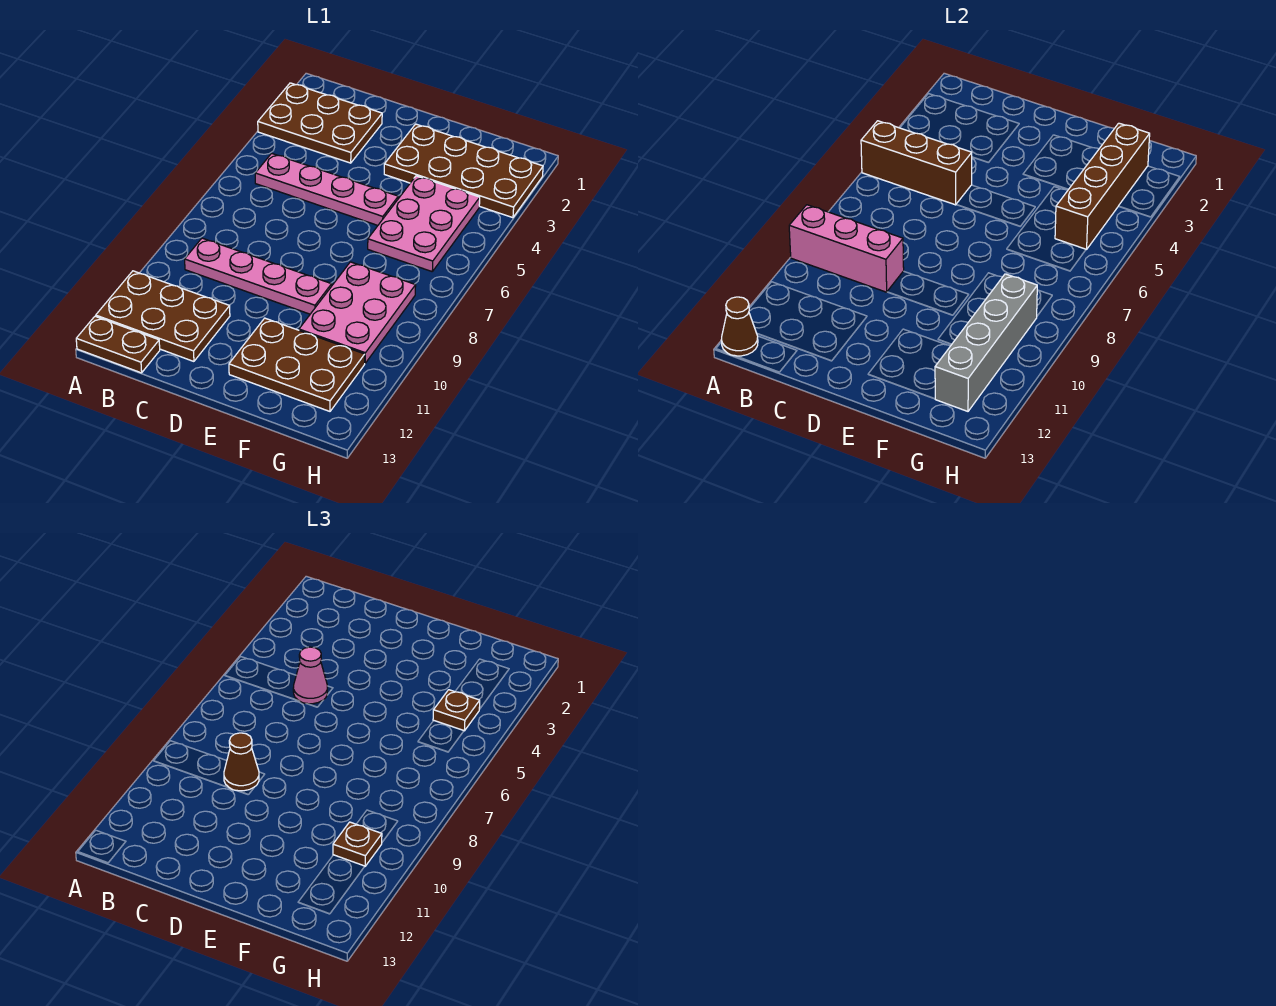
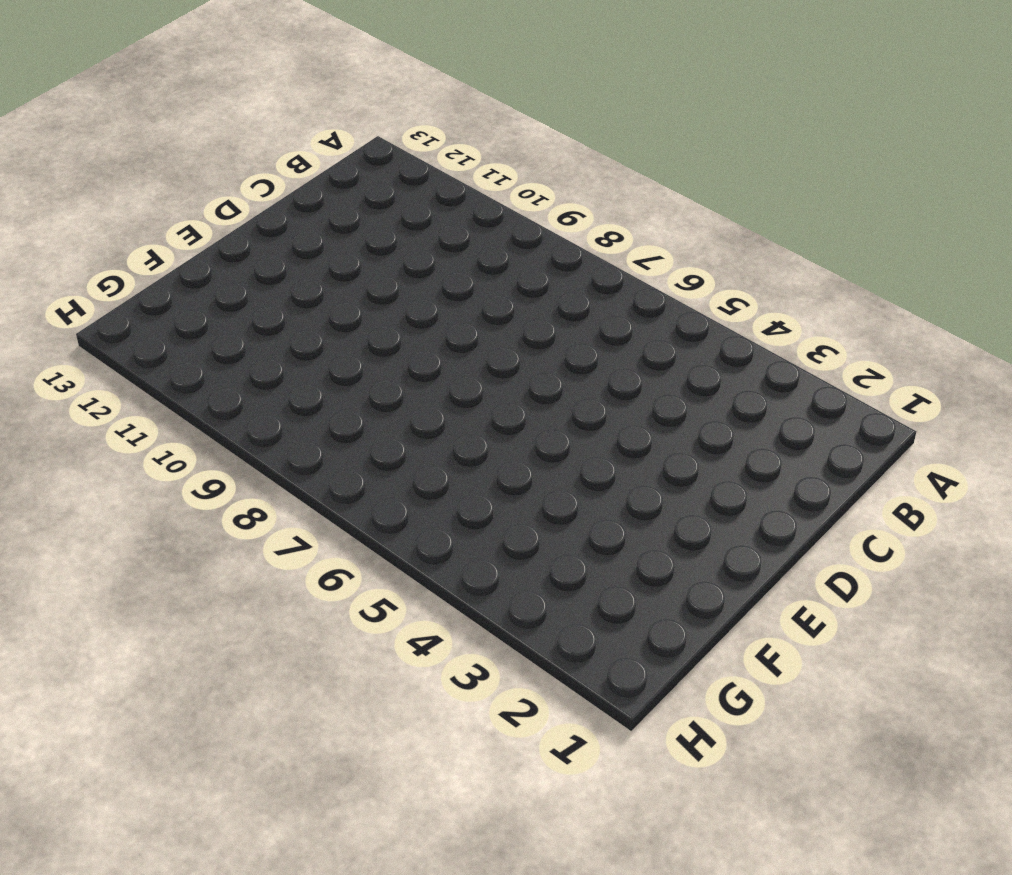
none -> brown 2x3 plate [258,83,382,163]
none -> brown 2x3 plate [96,271,230,361]
none -> brown 1x2 plate [76,316,160,373]

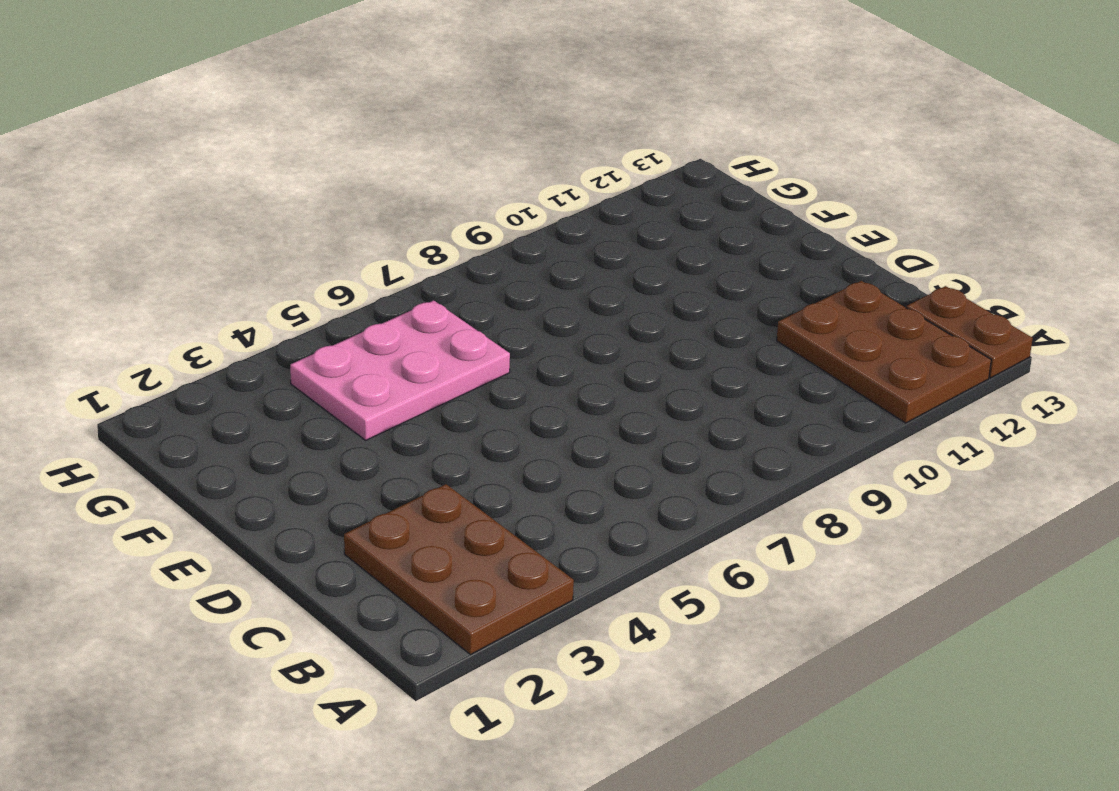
none -> pink 1x4 plate [255,153,398,225]
none -> pink 1x4 plate [185,238,332,314]
none -> brown 2x4 plate [384,124,543,218]

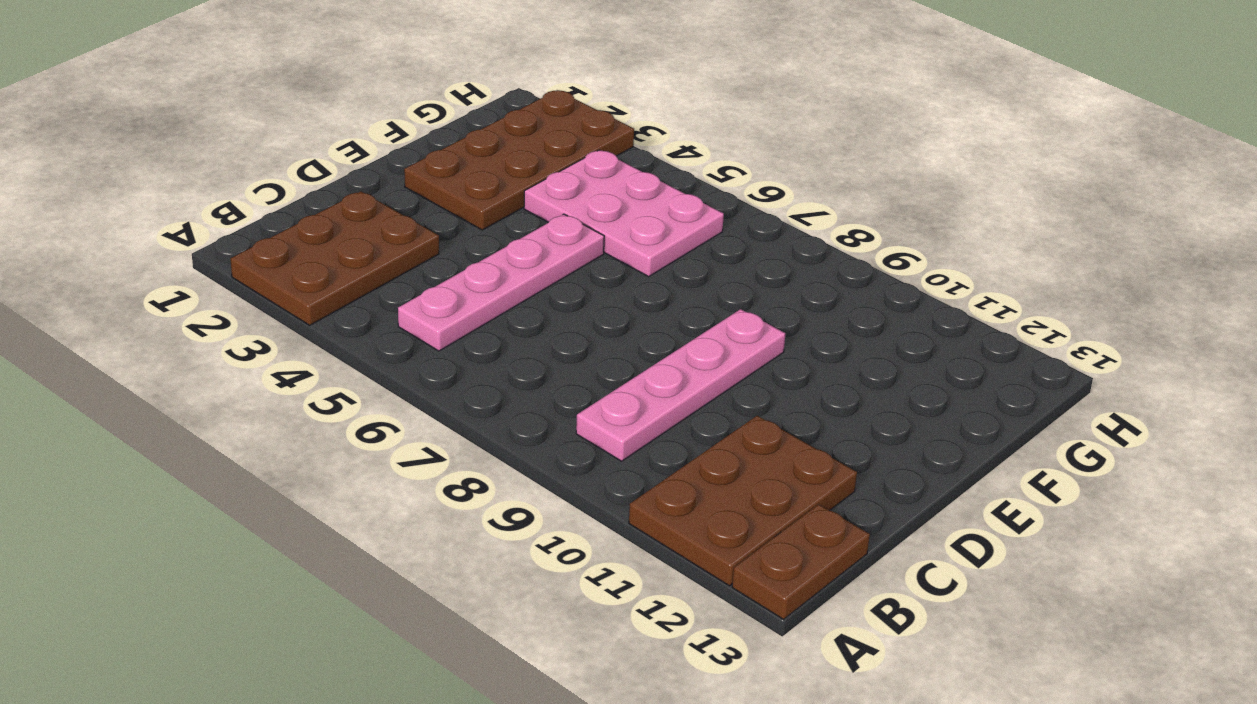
none -> brown 2x3 plate [229,318,365,411]
none -> pink 2x3 plate [299,262,416,363]
none -> brown 1x3 brick [861,121,972,205]

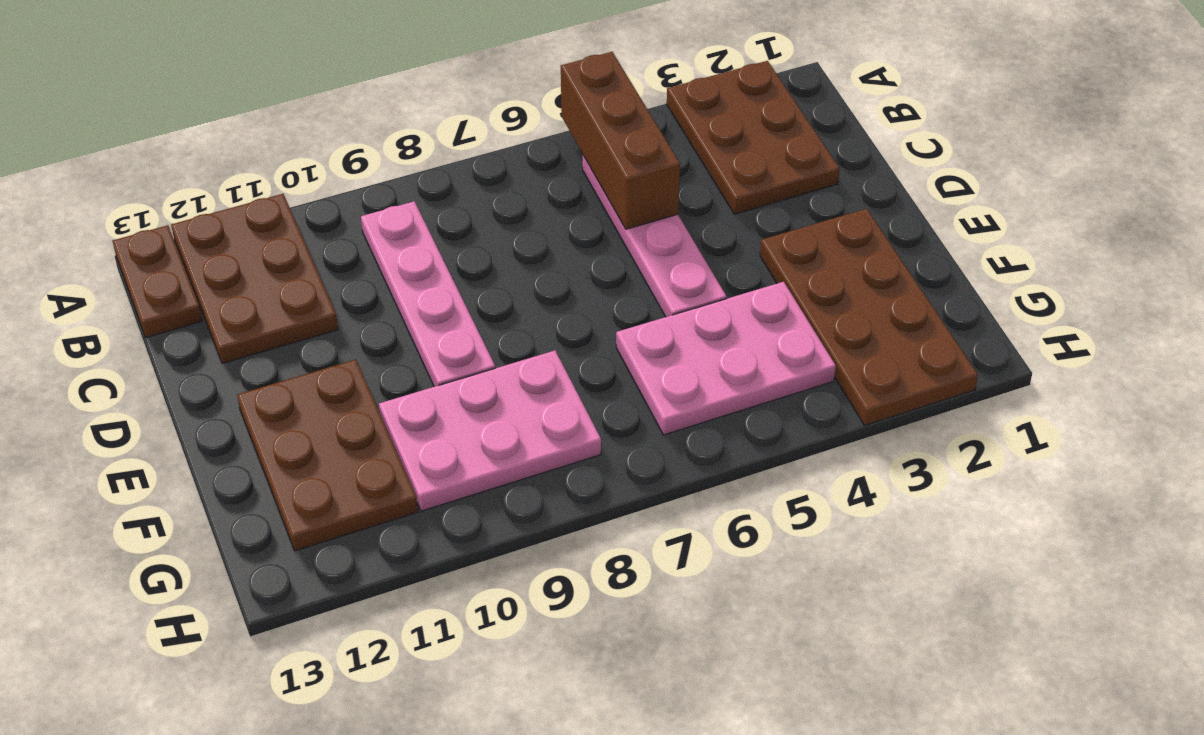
none -> pink 1x3 brick [789,205,904,292]
none -> brown 1x1 cone [721,297,758,356]
none -> brown 1x4 brick [1055,123,1150,250]

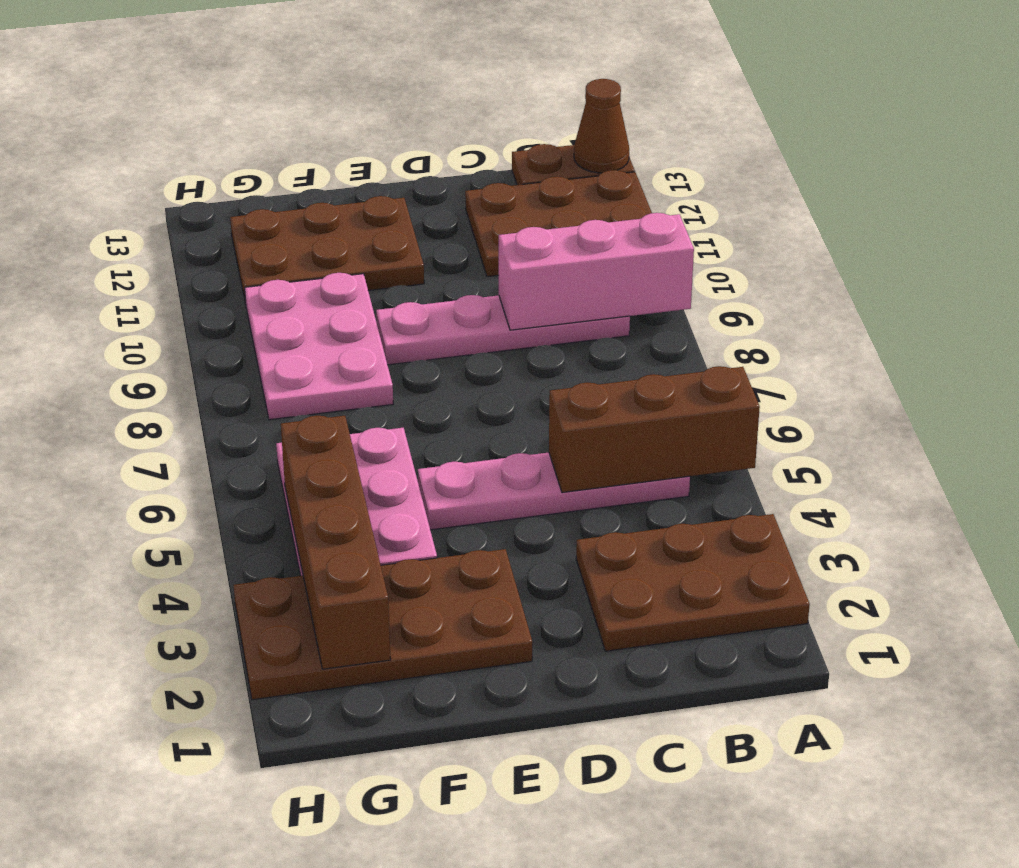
none -> grey 1x4 brick [935,274,1037,411]
none -> pink 1x1 cone [293,647,327,704]
none -> brown 1x1 cone [224,733,259,791]

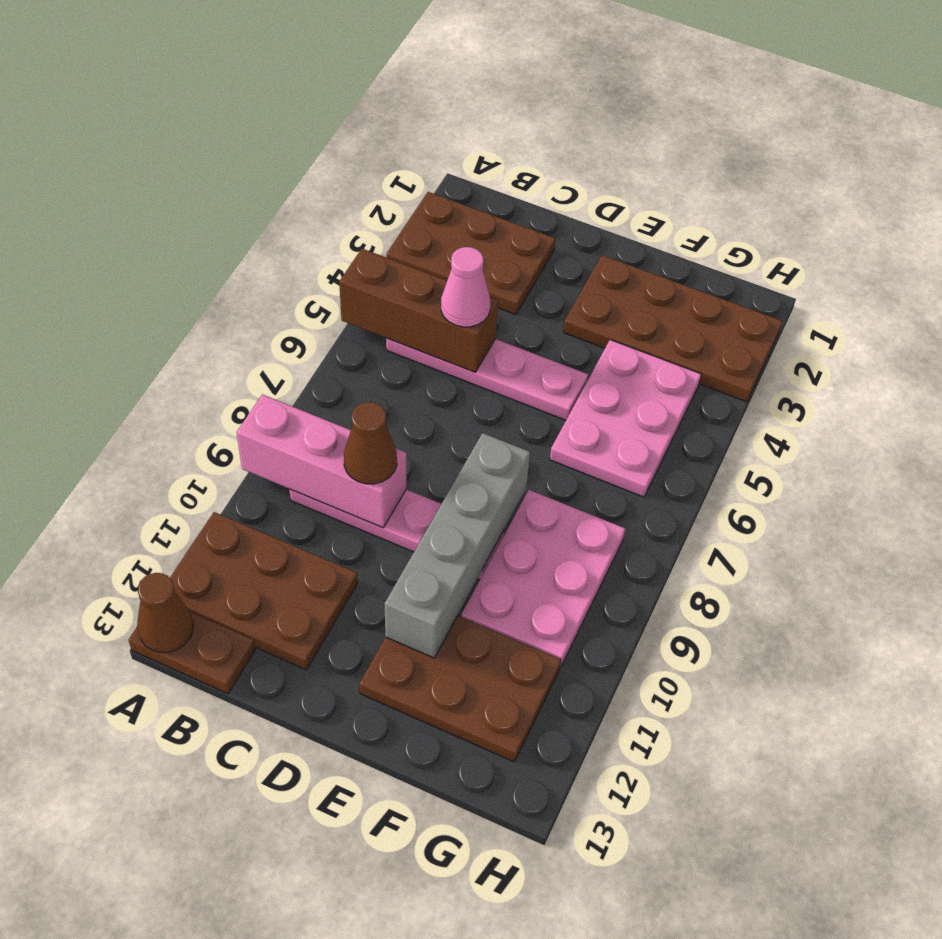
grey 1x4 brick [385,433,530,658] -> grey 1x4 brick moved to [935,274,1037,411]
none -> brown 1x4 brick [1055,123,1150,250]
none -> brown 1x1 plate [433,690,480,731]
none -> brown 1x1 plate [333,822,382,866]

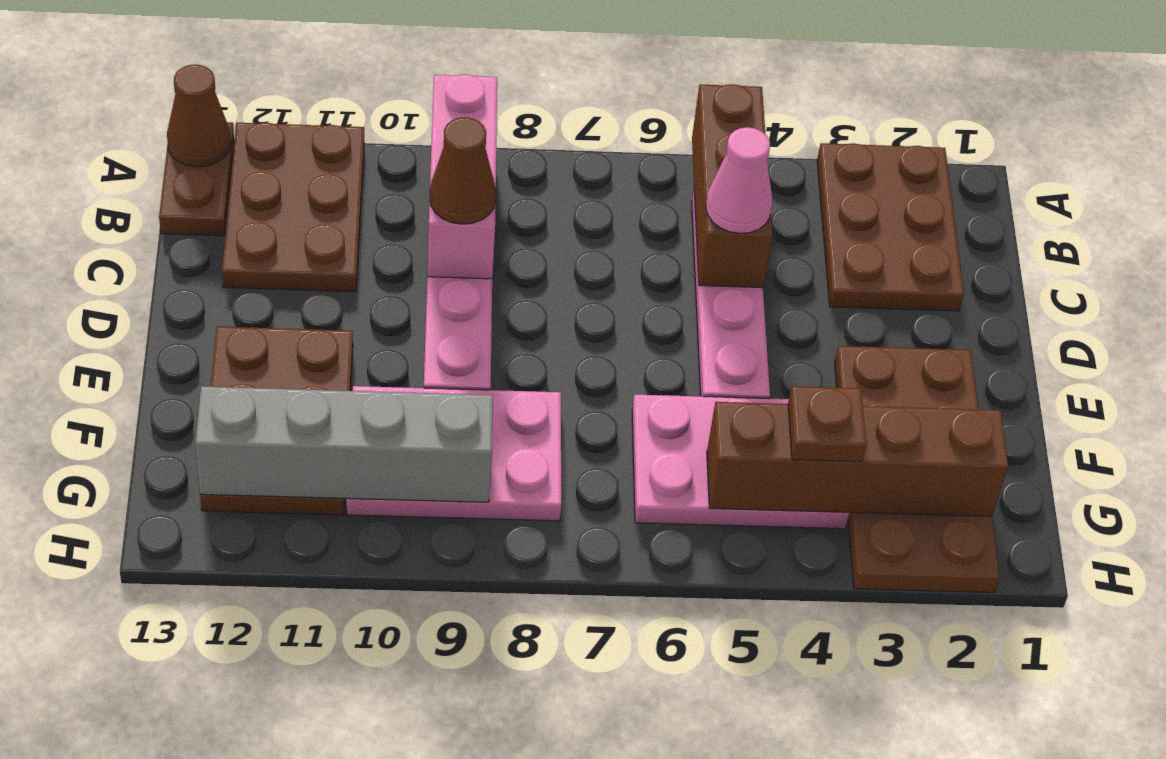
none -> brown 1x1 plate [333,822,382,866]

